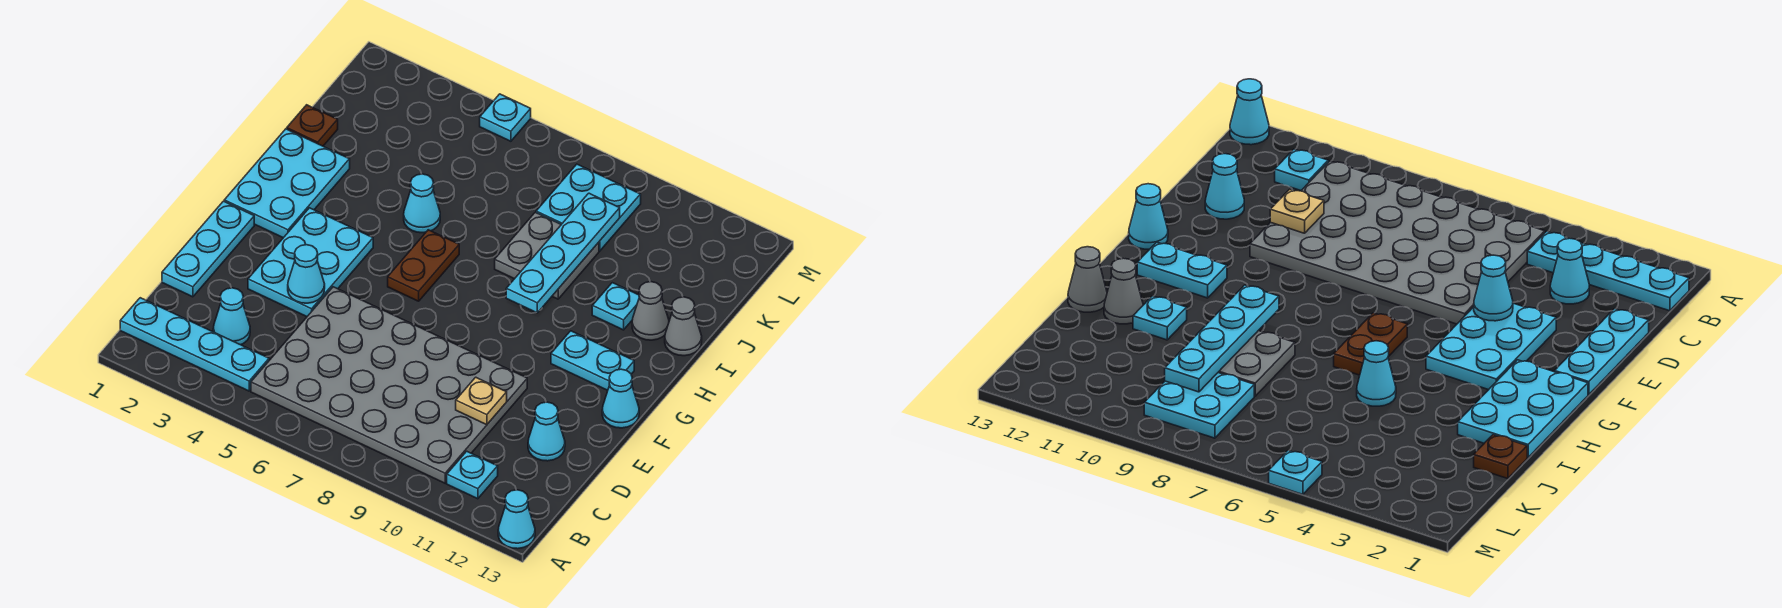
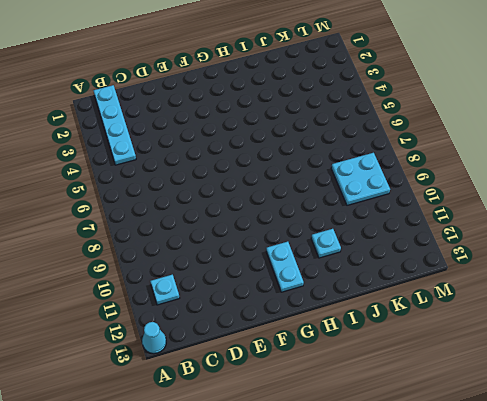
none -> grey 4x6 plate [251,287,527,483]
none -> cyan 1x1 cone [213,288,250,345]
none -> cyan 1x3 plate [162,201,254,297]

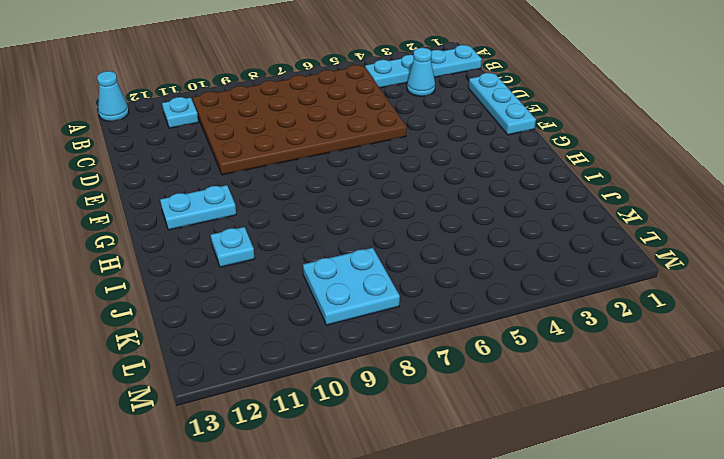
brown 4x6 plate [192,65,407,175] -> grey 4x6 plate [251,287,527,483]
none -> cyan 1x1 cone [528,402,565,461]
none -> cyan 2x3 plate [248,208,373,317]
none -> cyan 1x1 cone [602,369,639,428]

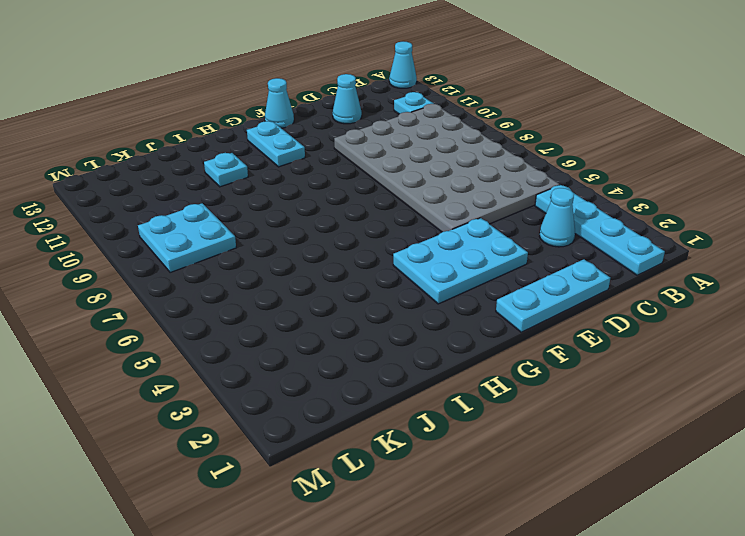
none -> cyan 2x3 plate [224,129,350,238]
none -> brown 1x2 plate [388,230,459,301]
none -> cyan 1x1 cone [404,174,440,233]

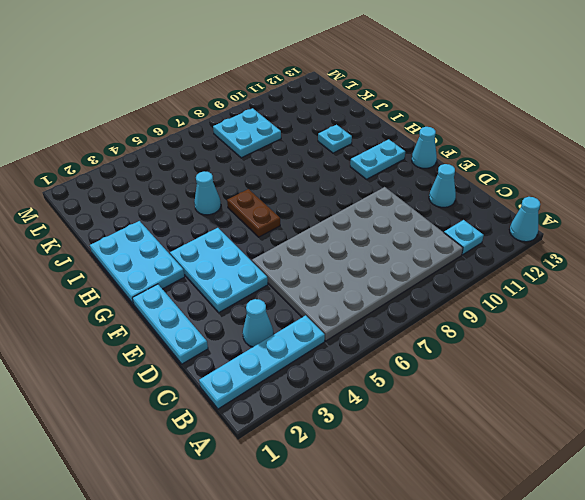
none -> grey 2x2 plate [495,212,599,299]
none -> grey 1x1 cone [632,282,669,340]
none -> grey 1x1 cone [665,297,702,356]

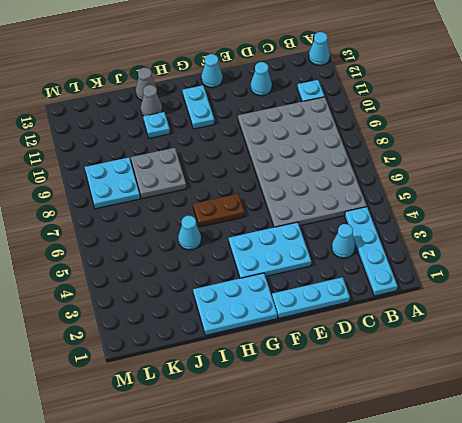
none -> brown 1x1 plate [287,105,338,146]
none -> cyan 1x1 plate [480,94,531,141]
none -> tan 1x1 plate [456,377,507,425]

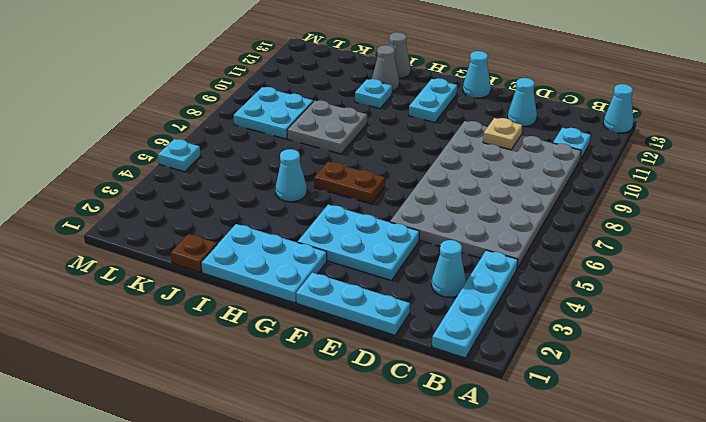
none -> cyan 1x1 cone [288,245,325,303]
none -> cyan 1x4 plate [506,193,620,313]

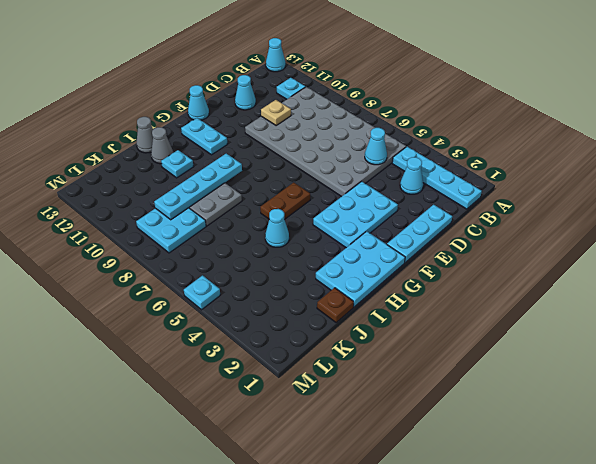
cyan 1x1 cone [365,128,387,165] -> cyan 1x1 cone moved to [288,245,325,303]

